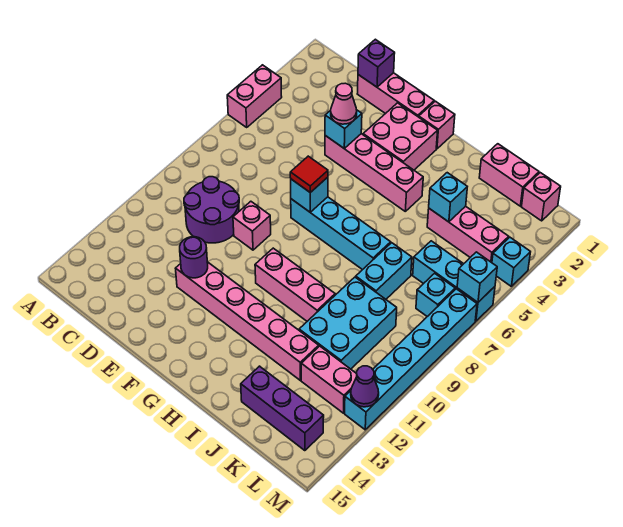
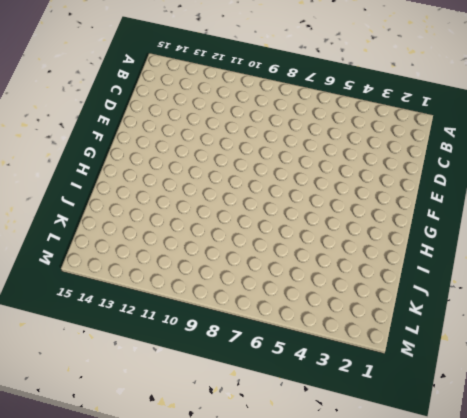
none -> pink 1x2 brick [227,65,282,127]
none -> purple 2x2 round brick [184,177,239,243]
none -> pink 1x3 brick [357,73,434,117]
none -> pink 1x4 brick [325,134,423,211]

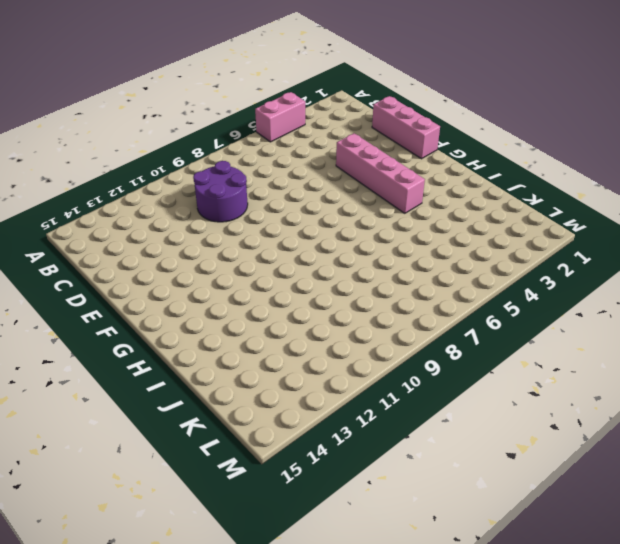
none -> pink 1x1 brick [233,201,271,250]
none -> pink 1x6 brick [175,262,319,380]
none -> pink 2x2 brick [363,103,438,170]
none -> cyan 1x4 brick [291,197,391,270]

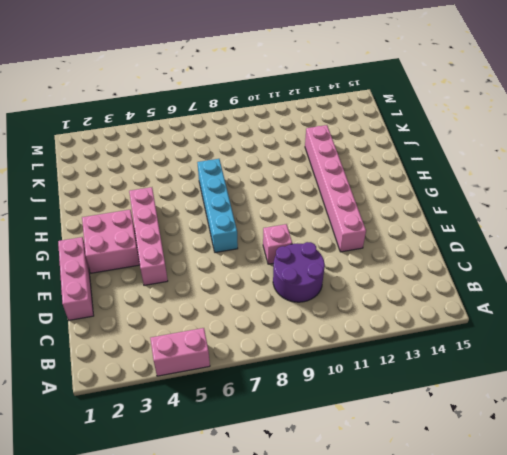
none -> pink 1x1 brick [419,101,455,149]
none -> pink 1x3 brick [255,248,335,321]
none -> pink 1x2 brick [479,144,539,206]
none -> pink 1x3 brick [427,206,509,263]

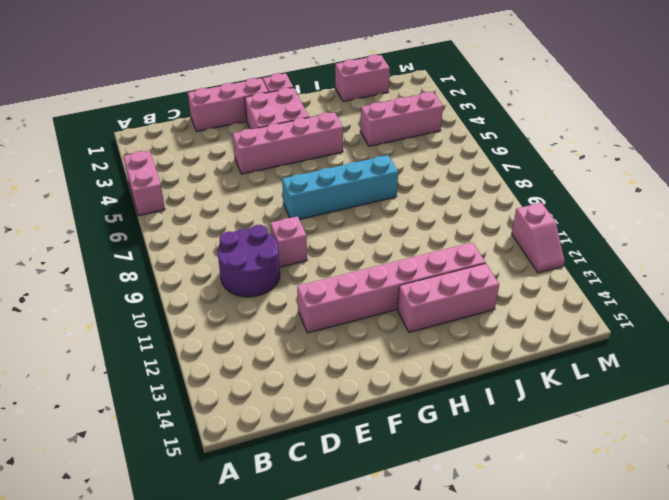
pink 1x3 brick [398,263,499,332] -> pink 1x3 brick moved to [255,248,335,321]
pink 1x2 slope [512,203,565,273] -> cyan 1x6 brick [345,289,477,430]
none -> cyan 1x2 brick [356,243,412,299]
none -> cyan 2x3 brick [299,277,397,369]
none -> purple 1x3 brick [241,366,324,451]
none -> cyan 1x3 brick [413,241,495,321]

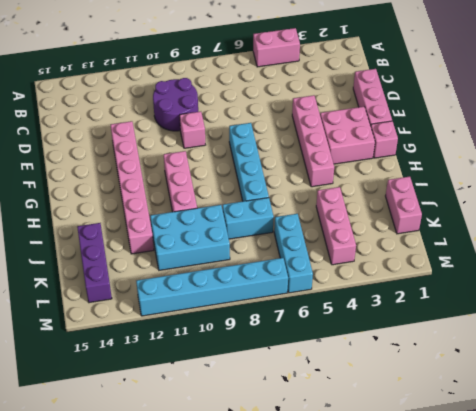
none -> pink 1x2 brick [301,346,357,413]
none -> pink 1x1 brick [522,173,561,221]
none -> cyan 1x1 brick [416,273,455,317]
none -> cyan 1x1 brick [492,237,530,286]

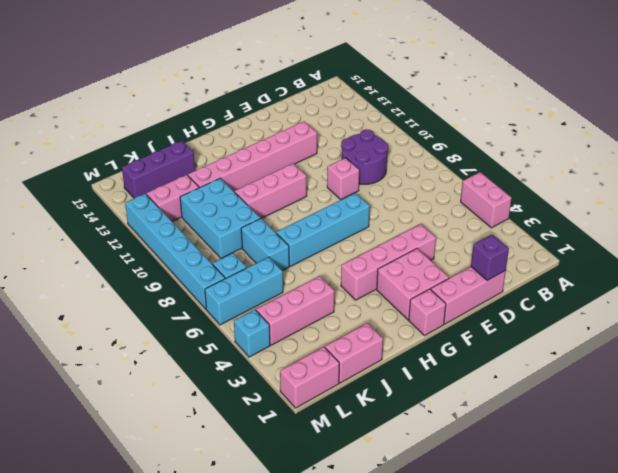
pink 1x2 brick [280,347,339,408] -> pink 1x1 brick [522,173,561,221]
none -> cyan 1x1 brick [325,110,362,149]
none -> purple 1x1 round brick [180,237,208,278]
none -> cyan 1x1 brick [291,177,328,212]
none -> cyan 1x1 brick [429,173,467,222]

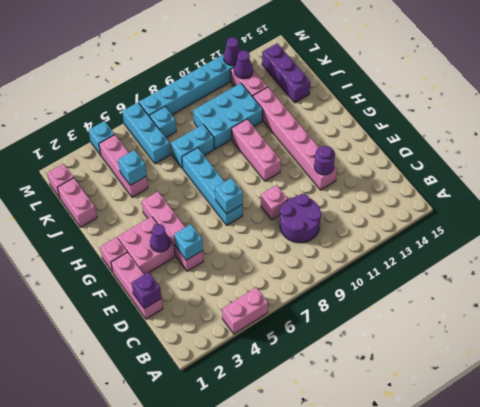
purple 1x1 cone [150,224,170,252] -> none
purple 1x1 cone [234,50,253,79] -> none
none -> cyan 1x1 brick [457,252,497,302]
none -> pink 1x1 cone [331,83,357,124]
none -> red 1x1 tile [290,156,328,193]

